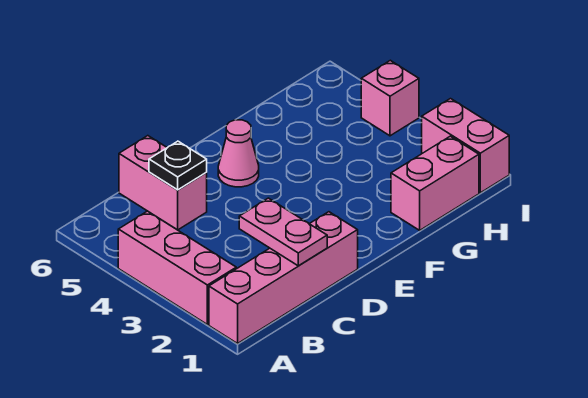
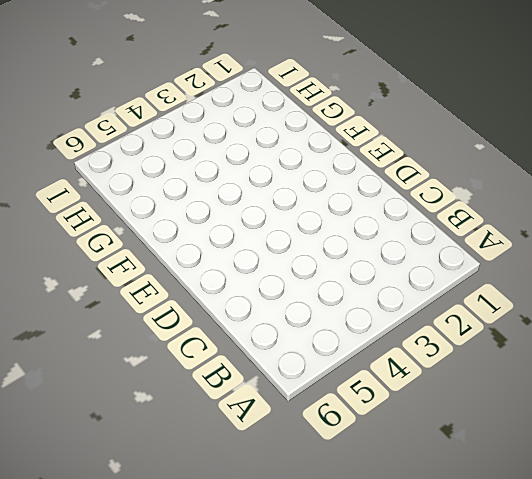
none -> pink 1x4 brick [209,212,358,344]
none -> pink 1x3 brick [118,211,236,325]

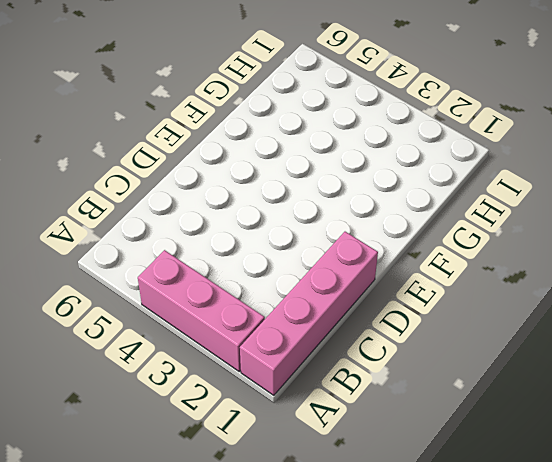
none -> pink 1x2 brick [119,136,207,230]
none -> pink 1x1 cone [218,120,259,187]

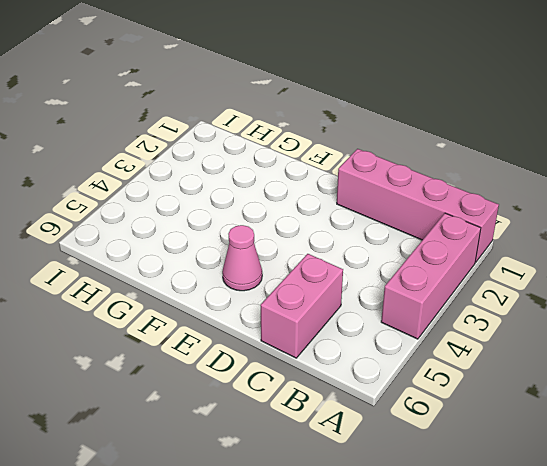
none -> pink 1x2 brick [391,136,479,230]
none -> pink 1x2 brick [422,99,509,193]

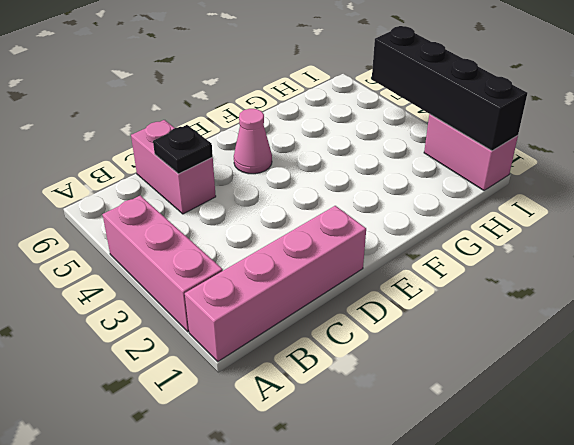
black 1x4 brick [372,26,527,151] -> none
none -> pink 1x2 brick [391,136,479,230]
none -> pink 1x1 brick [361,60,419,136]

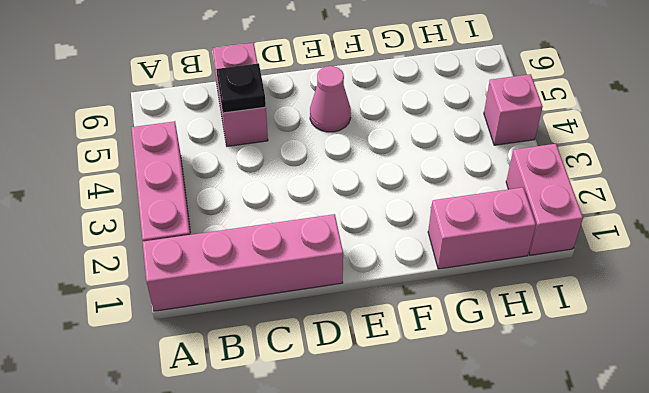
none -> pink 1x2 plate [239,198,327,266]

